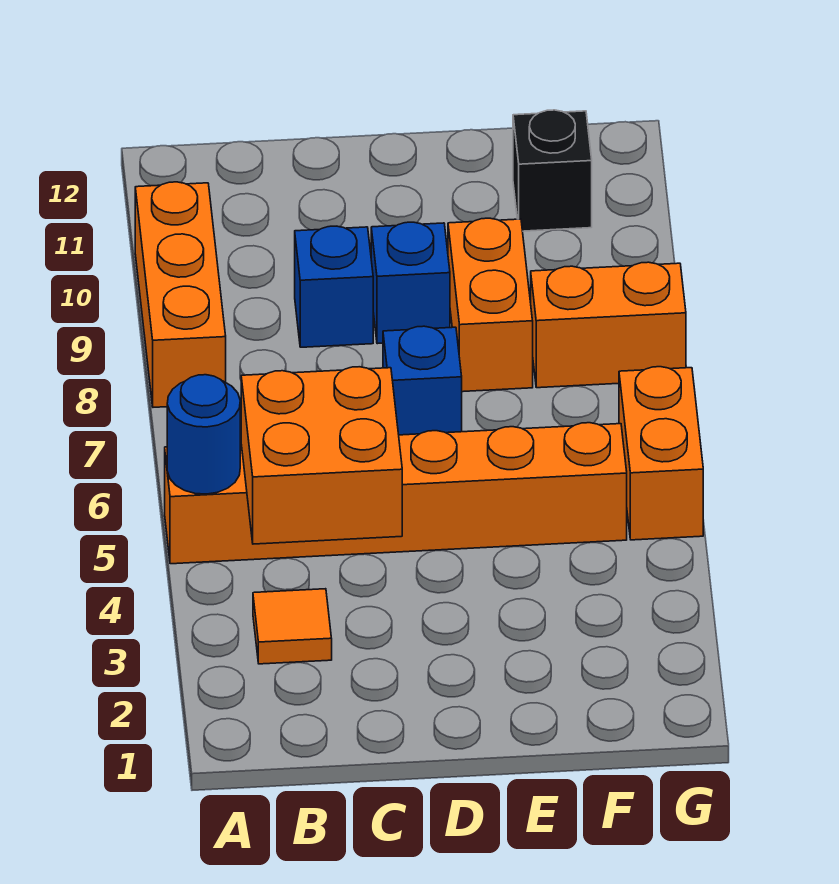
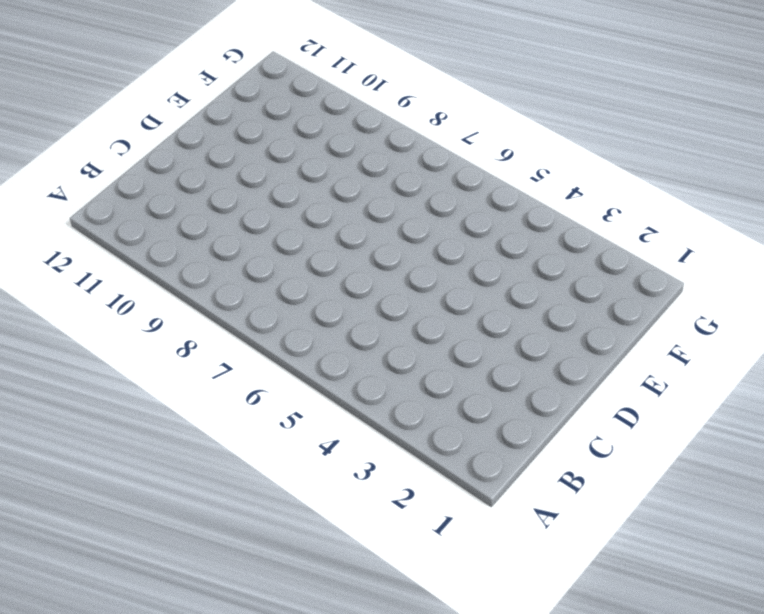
none -> orange 1x6 brick [165,423,627,564]
none -> orange 1x3 brick [135,182,226,407]
none -> orange 1x1 tile [253,589,332,664]

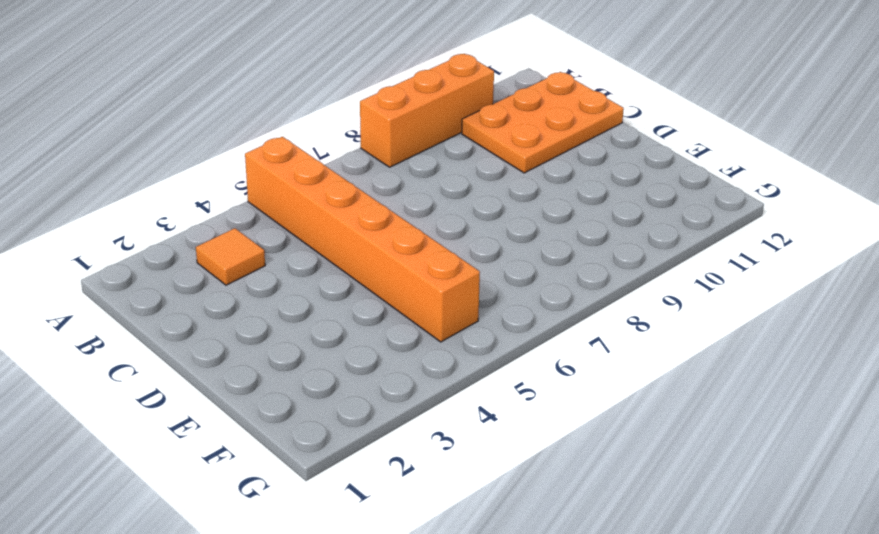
orange 2x3 plate [462,72,624,173] -> none
none -> blue 1x1 brick [295,226,373,347]
none -> blue 1x1 brick [383,326,462,435]
none -> blue 1x1 brick [371,222,450,344]

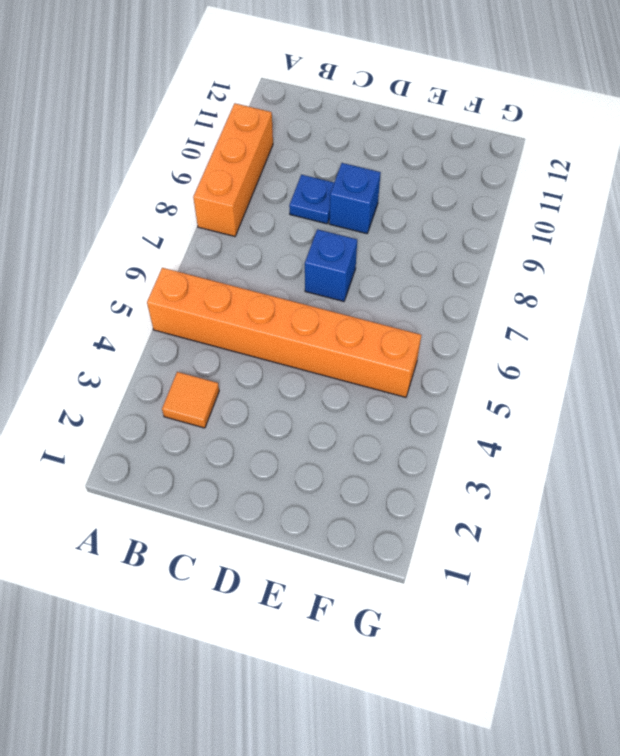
blue 1x1 plate [289,175,334,224] -> blue 1x1 brick [295,226,373,347]
none -> orange 1x2 brick [448,218,533,392]
none -> orange 1x2 brick [531,262,686,388]
none -> black 1x1 brick [513,110,592,231]

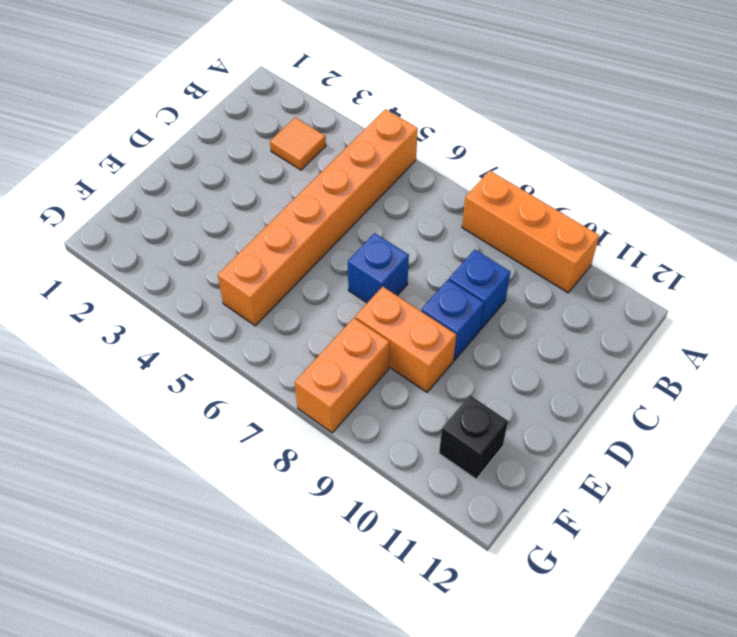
none -> orange 1x2 brick [619,367,703,540]
none -> blue 1x1 round brick [167,375,240,494]
none -> orange 2x2 brick [241,367,402,544]

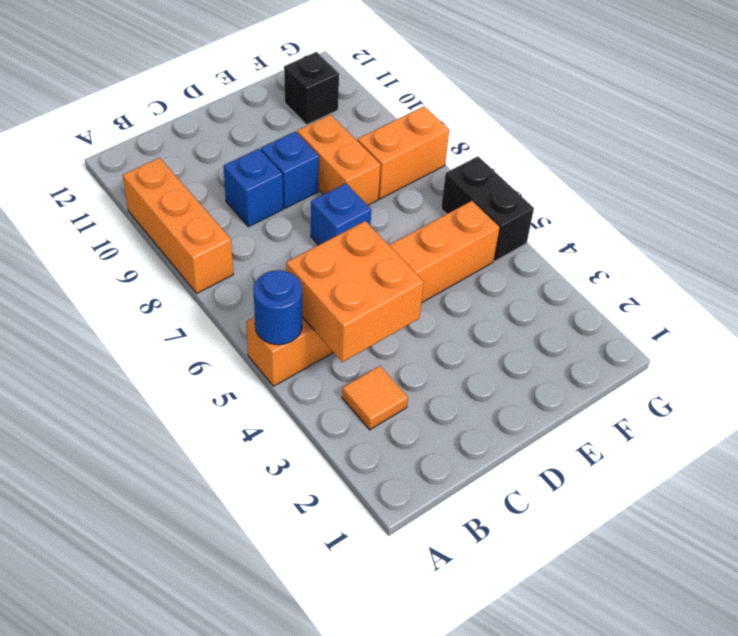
black 1x2 brick [441,156,534,261] -> orange 1x2 brick [619,367,703,540]

